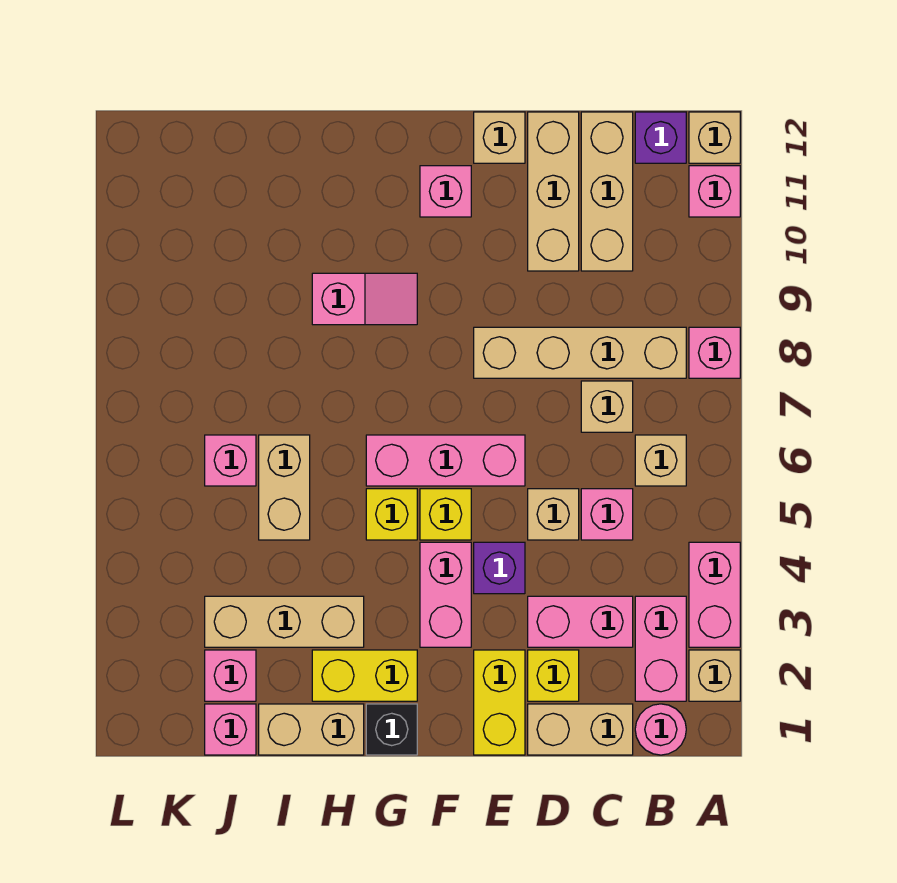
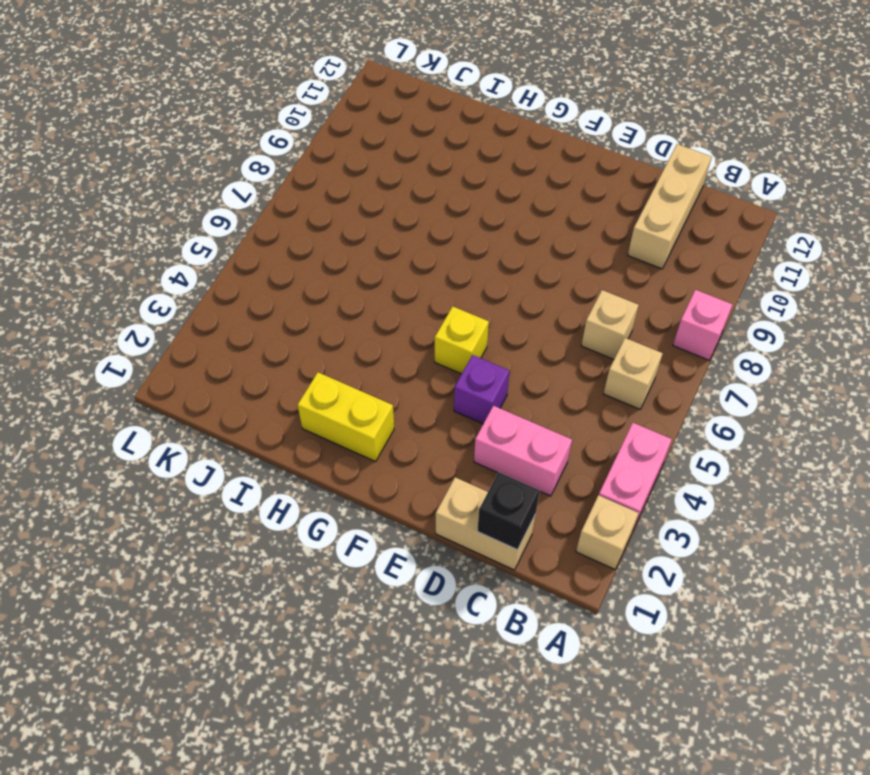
black 1x1 brick [477,472,540,550] -> black 1x1 brick moved to [366,704,417,755]
none -> pink 1x1 brick [689,166,740,217]
none -> tan 1x1 brick [689,112,740,163]
none -> pink 1x1 round brick [635,704,686,755]
none -> pink 1x2 brick [635,596,686,701]

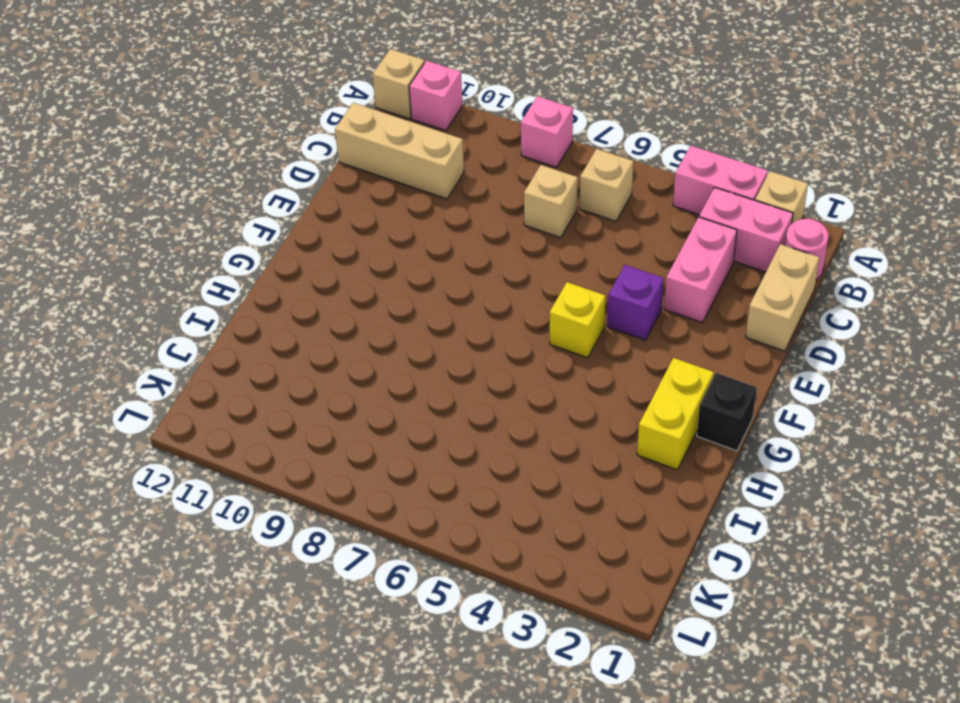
none -> tan 1x4 brick [474,327,686,378]
none -> purple 1x1 brick [635,112,686,163]
none -> pink 1x1 brick [581,489,633,540]
none -> yellow 1x1 brick [528,650,579,701]

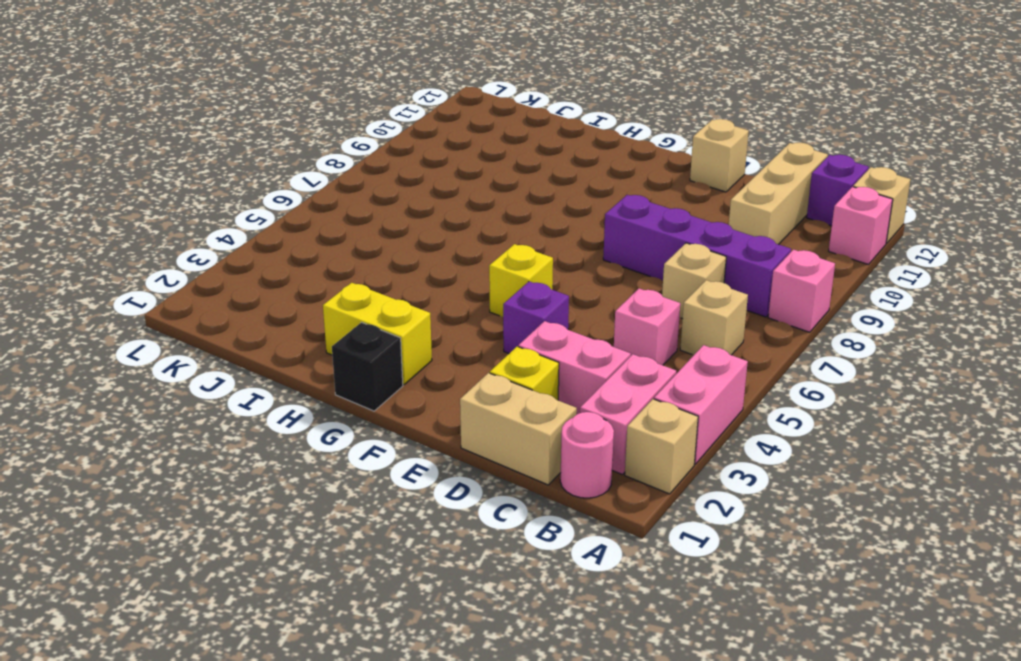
purple 1x4 brick [603,195,791,317] -> tan 1x4 brick [474,327,686,378]
none -> tan 1x1 brick [528,489,579,540]
none -> tan 1x3 brick [528,112,579,271]
none -> yellow 1x2 brick [474,650,525,755]
none -> pink 1x3 brick [366,435,525,486]

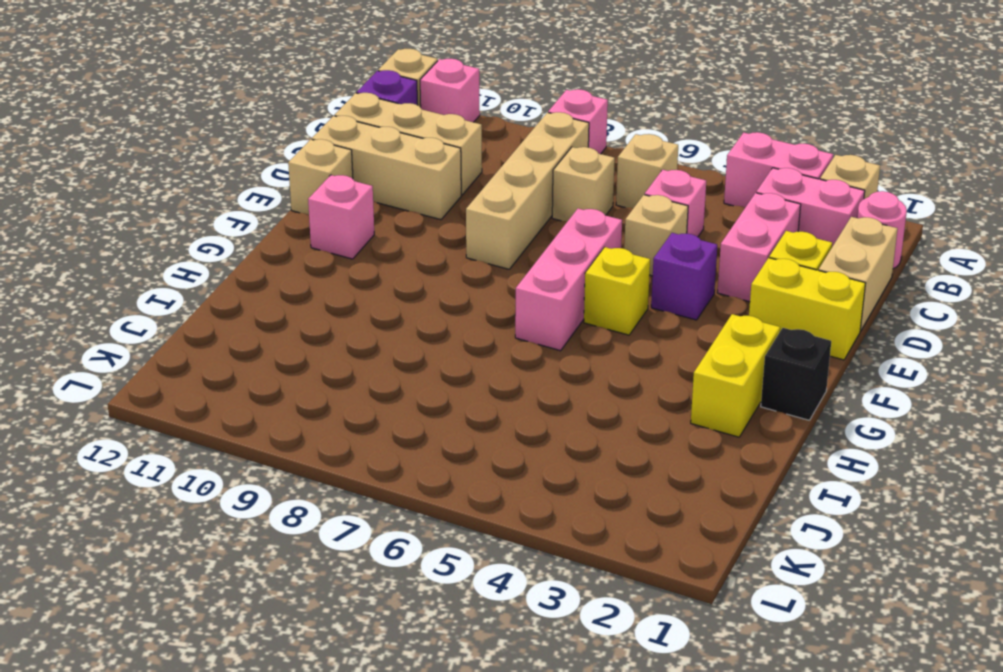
none -> pink 1x2 brick [420,542,471,647]
none -> yellow 1x1 brick [366,489,417,540]
none -> pink 1x2 slope [312,273,417,325]
none -> tan 1x2 brick [259,704,364,755]

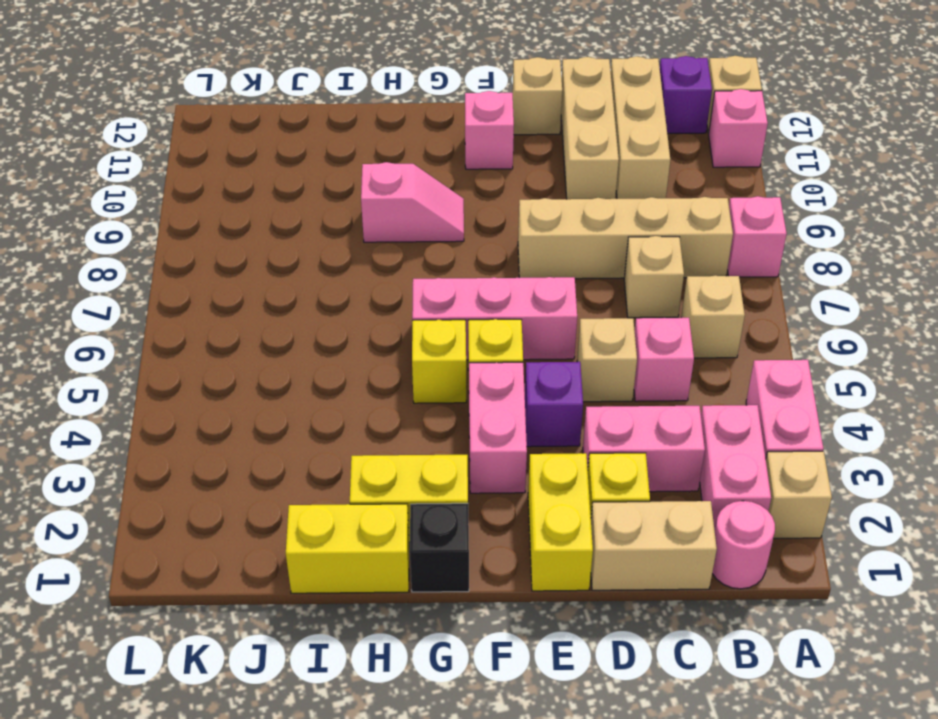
yellow 1x2 brick [286,504,409,593] -> tan 1x2 brick [259,704,364,755]
none -> tan 1x3 brick [205,596,364,647]
none -> tan 1x2 brick [259,435,310,540]
none -> pink 1x1 brick [205,704,256,755]
none -> pink 1x1 brick [205,650,256,701]

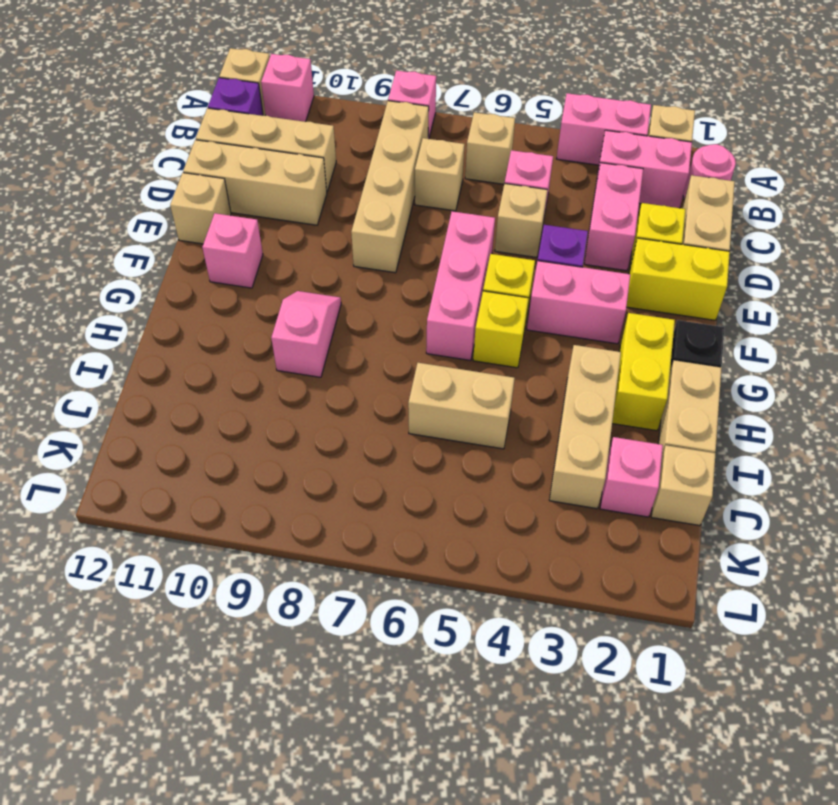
tan 1x1 brick [651,445,715,526] -> pink 1x1 brick [205,704,256,755]
none -> pink 1x1 brick [205,435,256,486]

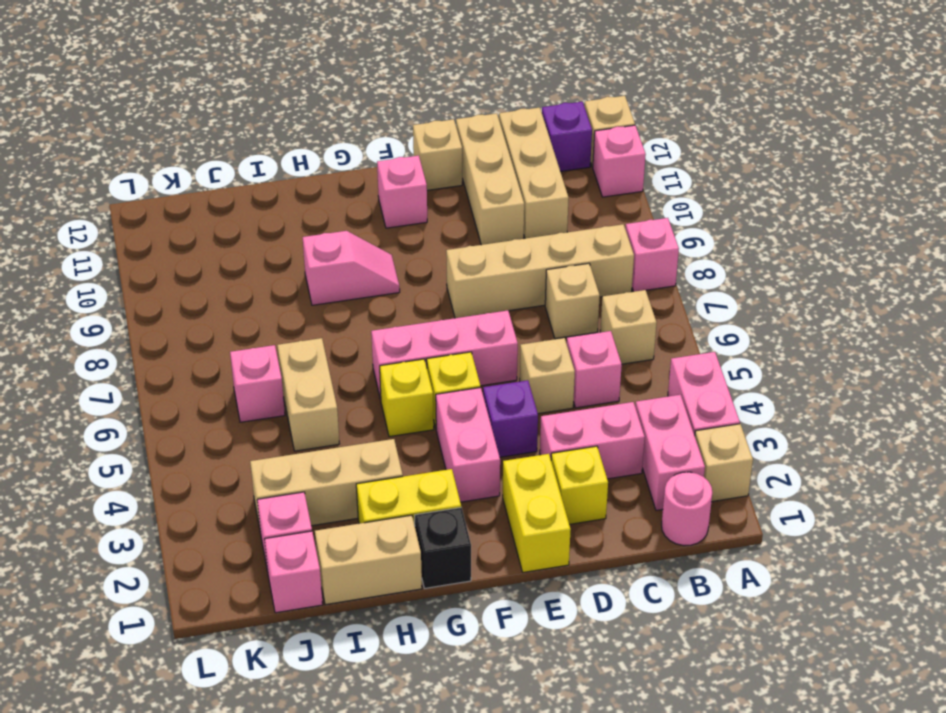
none -> tan 1x2 brick [528,704,633,755]

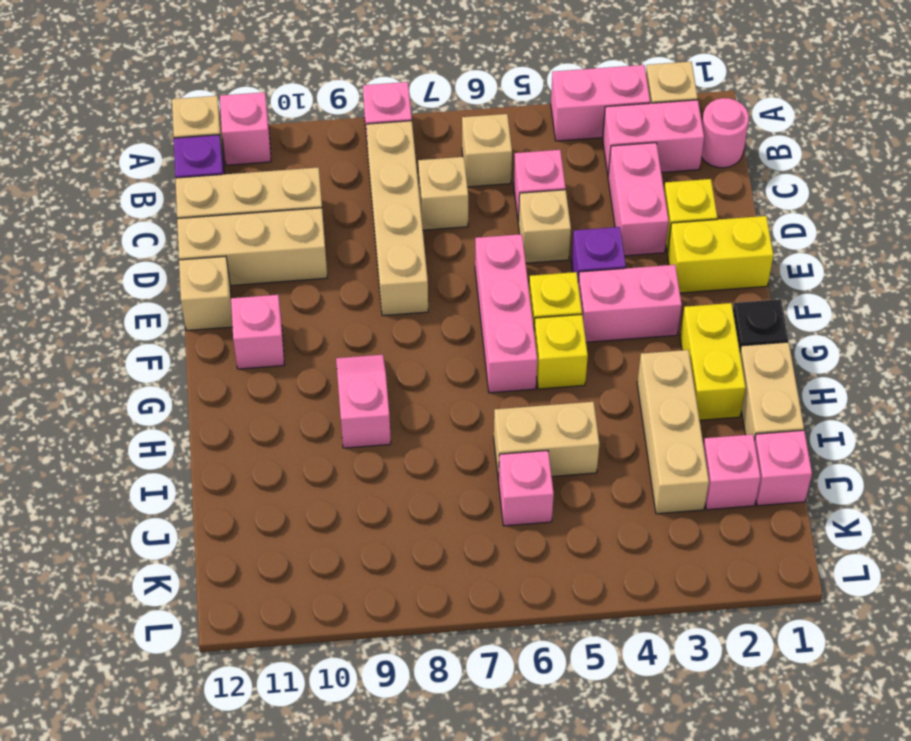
none -> tan 1x2 brick [528,704,633,755]

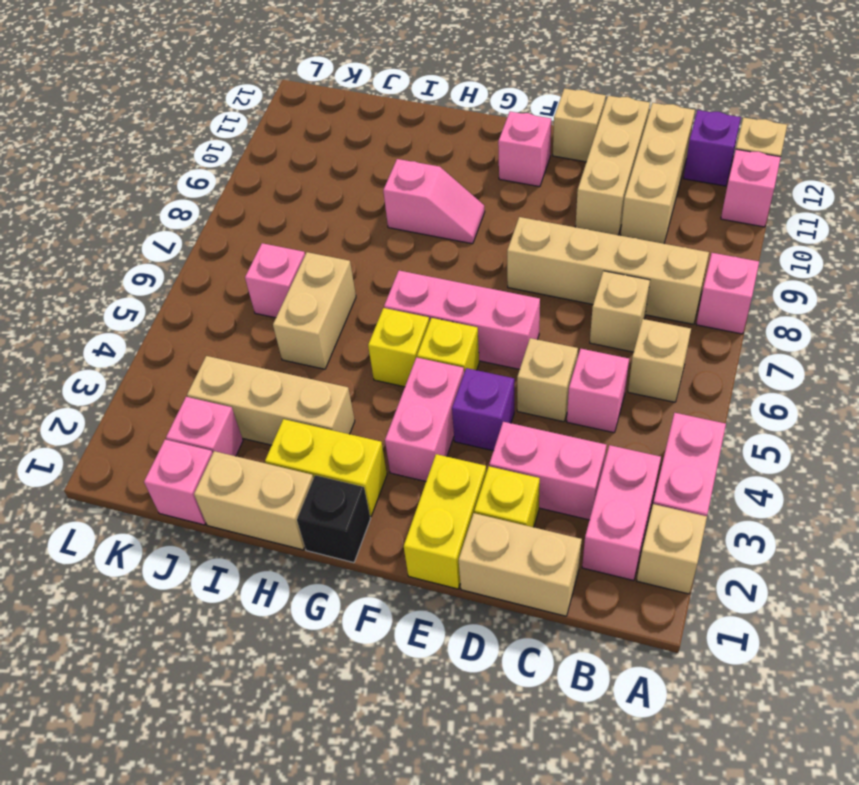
none -> pink 1x1 round brick [635,704,686,755]

